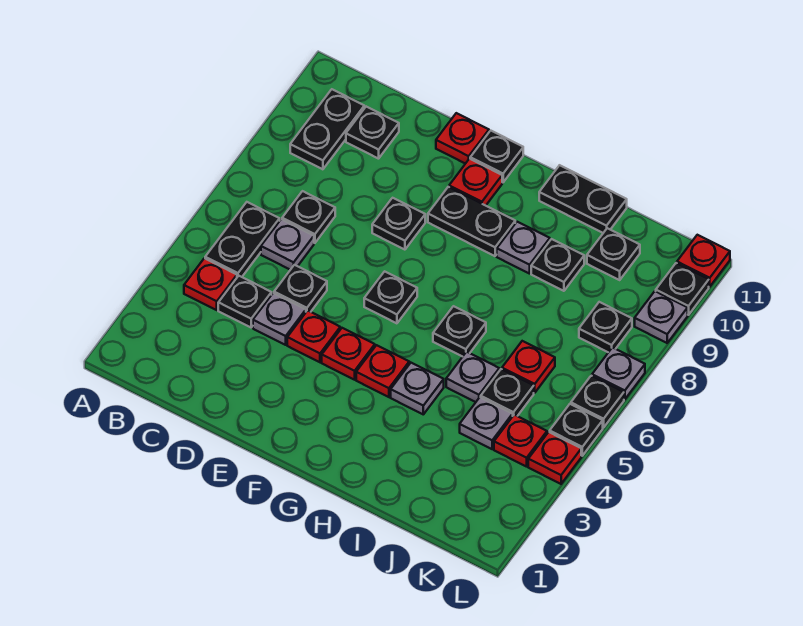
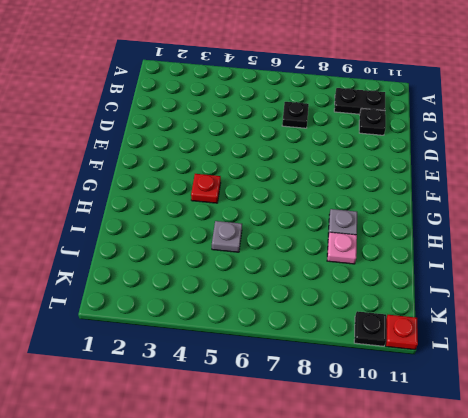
pink 1x1 plate [327,232,357,264] -> black 1x1 plate [531,239,584,291]
none -> red 1x1 plate [184,258,237,310]
none -> black 1x2 plate [205,202,280,277]
none -> black 1x1 plate [218,276,271,327]
none -> grey 1x1 plate [261,219,314,270]

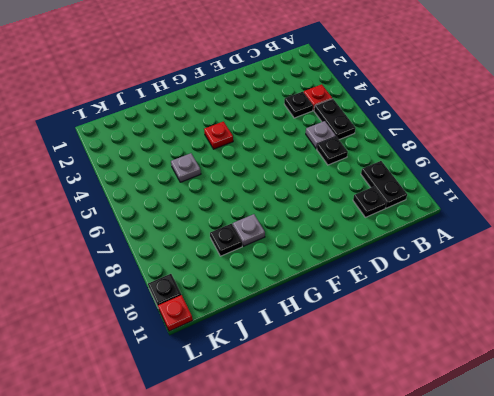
none -> grey 1x1 plate [253,293,306,345]
none -> black 1x1 plate [274,265,327,312]
none -> red 1x1 plate [287,310,340,362]
none -> black 1x1 plate [372,198,425,250]

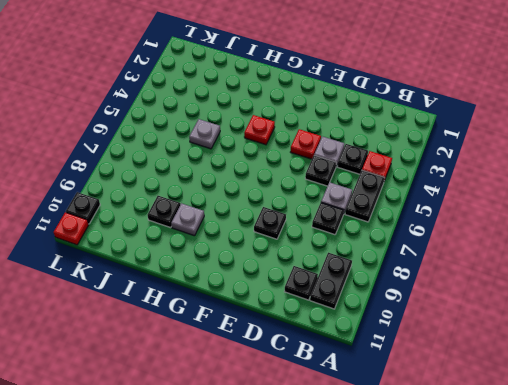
none -> red 1x1 plate [436,113,489,164]
none -> red 1x1 plate [322,328,375,380]
none -> black 1x1 plate [364,271,417,323]
none -> black 1x2 plate [428,187,515,256]

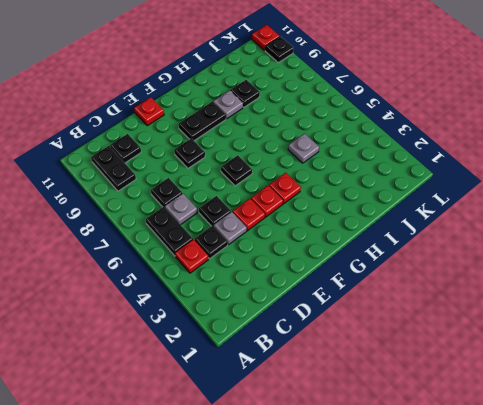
none -> red 1x1 plate [449,159,502,206]
none -> black 1x1 plate [470,131,523,182]
none -> grey 1x1 plate [391,363,444,414]
none -> black 1x1 plate [433,306,486,357]

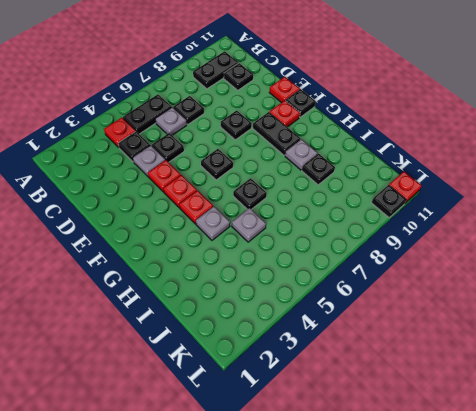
none -> black 1x2 plate [539,165,627,233]
none -> grey 1x1 plate [460,397,513,449]
none -> black 1x1 plate [481,369,534,416]
none -> red 1x1 plate [502,341,555,393]

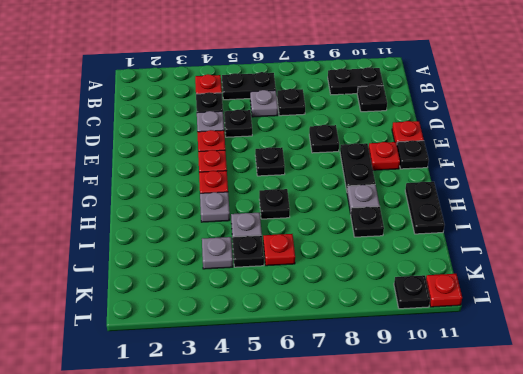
none -> black 1x1 plate [587,228,640,280]
none -> red 1x1 plate [494,415,547,467]
none -> black 1x1 plate [579,302,632,352]
none -> red 1x1 plate [528,432,581,484]

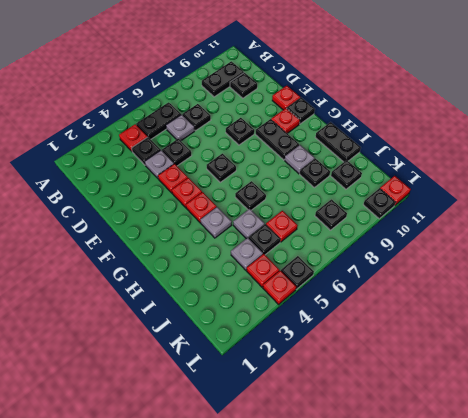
none -> black 1x1 plate [571,376,624,428]
none -> grey 1x1 plate [592,348,645,400]
none -> grey 1x1 plate [635,291,688,343]

